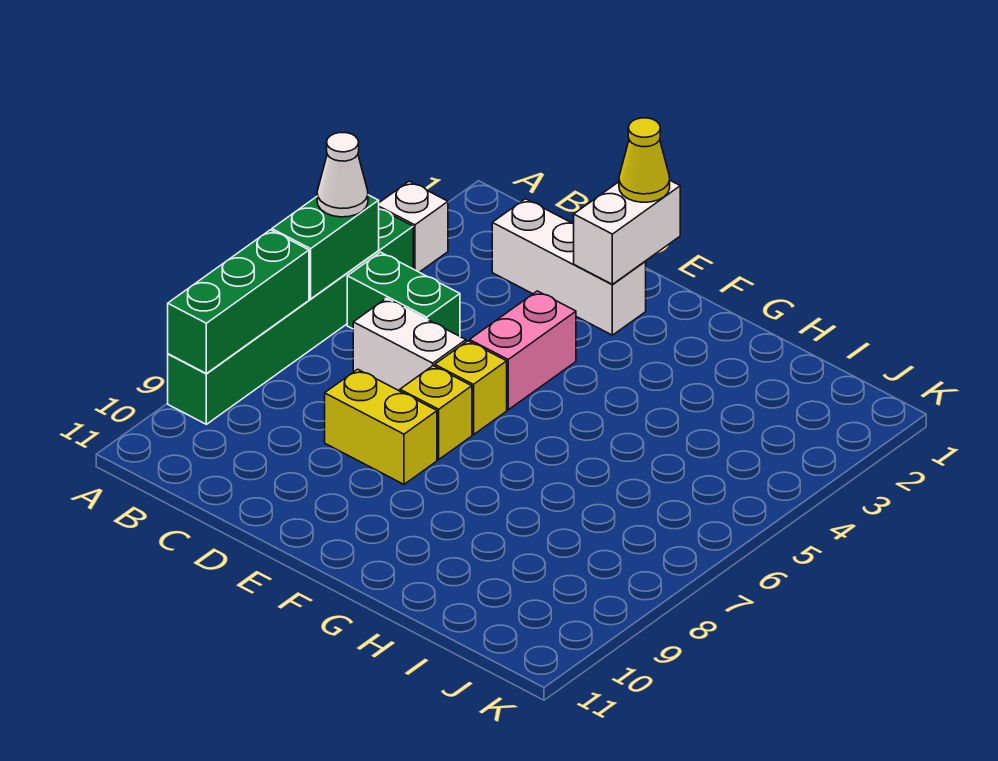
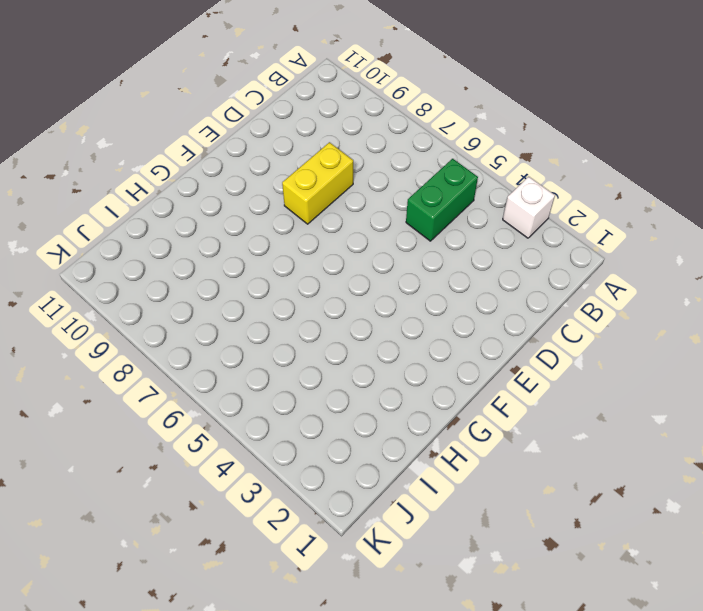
none -> green 1x6 brick [168,209,413,424]
none -> white 1x3 brick [492,199,646,335]
none -> white 1x2 brick [353,298,466,391]

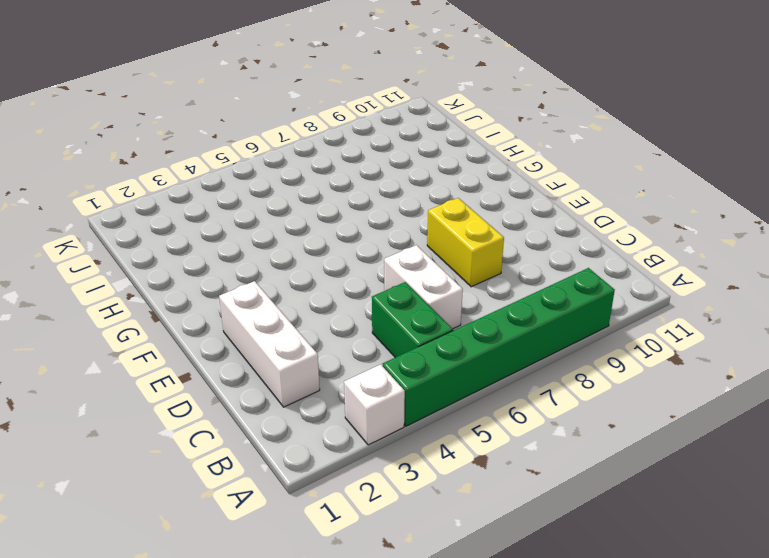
none -> pink 1x2 brick [470,291,576,410]
none -> yellow 1x1 brick [435,341,507,435]
none -> yellow 1x1 brick [400,366,472,459]

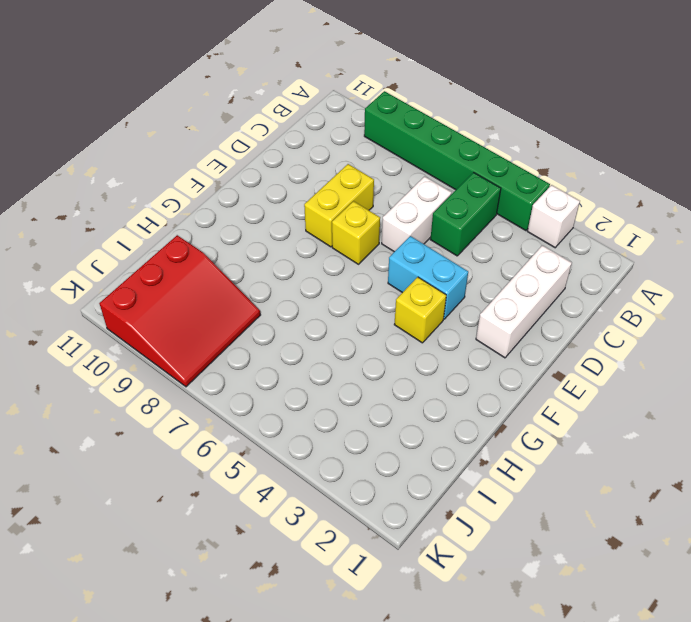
cyan 1x2 brick [388,236,468,319] -> pink 1x2 brick [470,291,576,410]
yellow 1x1 brick [394,277,446,343] -> yellow 1x1 brick moved to [435,341,507,435]
red 3x3 slope [99,235,260,387] -> none
none -> green 1x2 brick [272,195,379,299]
none -> green 1x3 brick [168,230,309,373]
none -> white 1x2 brick [574,181,680,284]

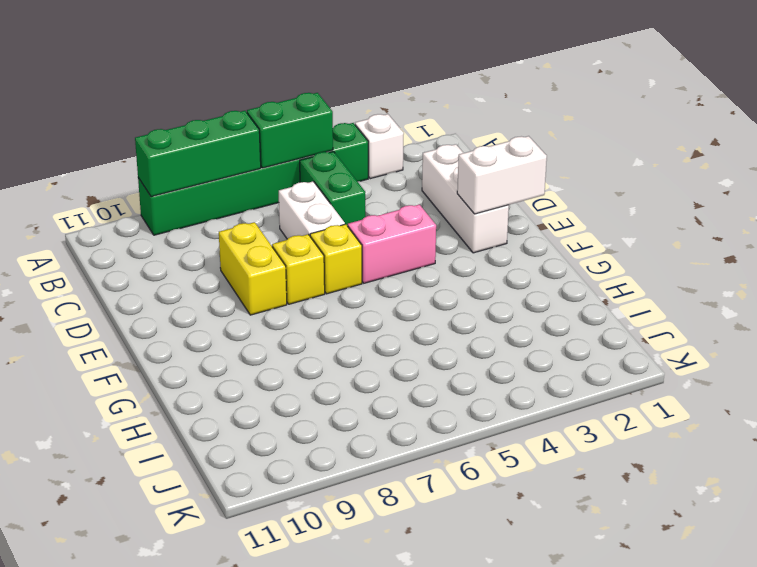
none -> white 1x1 cone [317,133,368,217]
none -> yellow 1x1 cone [619,118,670,202]

